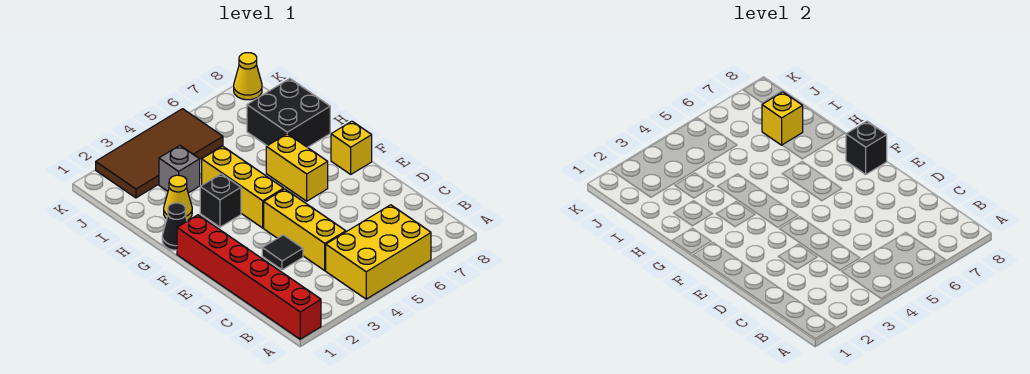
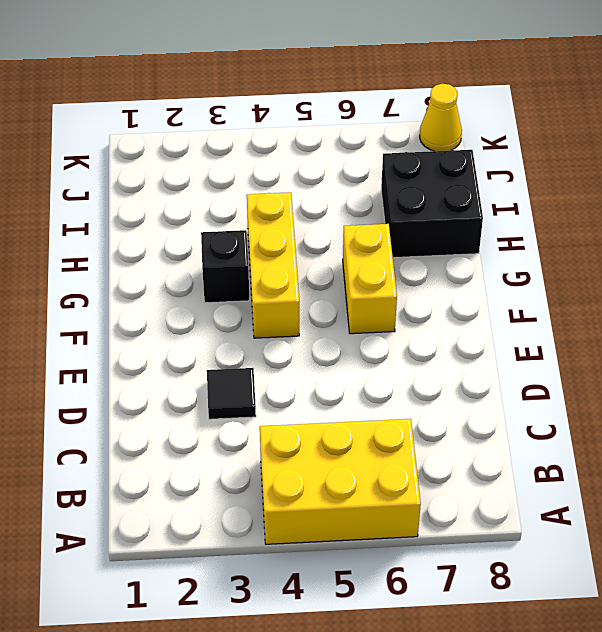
none -> red 1x6 brick [177,215,321,339]
none -> yellow 1x3 brick [264,189,346,271]
none -> yellow 1x1 brick [331,121,372,174]

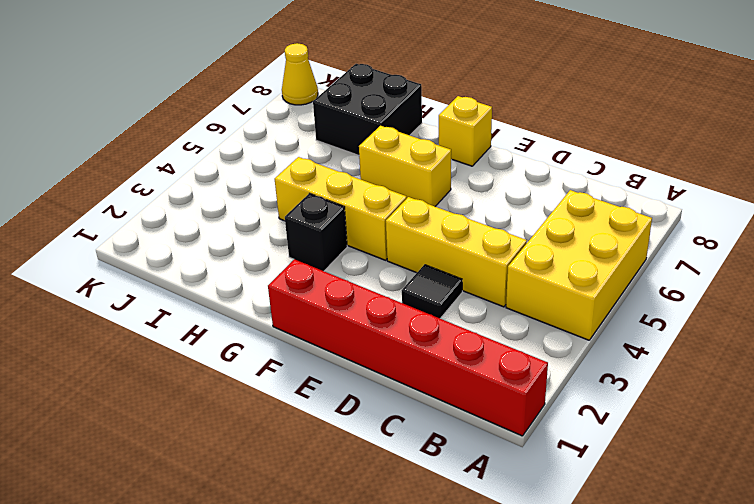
none -> black 1x1 cone [162,203,187,250]
none -> yellow 1x1 cone [164,175,192,220]
none -> grey 1x1 brick [159,146,200,193]

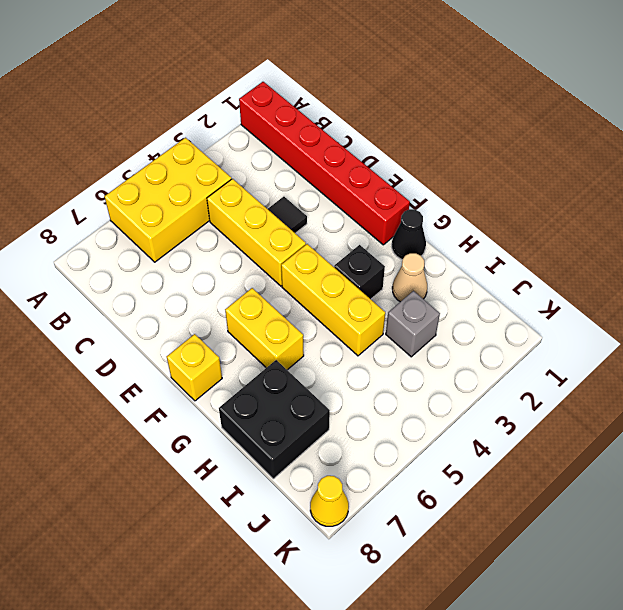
tan 1x1 cone [392,253,427,302] -> yellow 1x1 cone [164,175,192,220]
none -> brown 2x4 tile [96,109,223,198]
none -> black 1x1 brick [846,121,887,174]
none -> yellow 1x1 brick [762,92,803,145]

